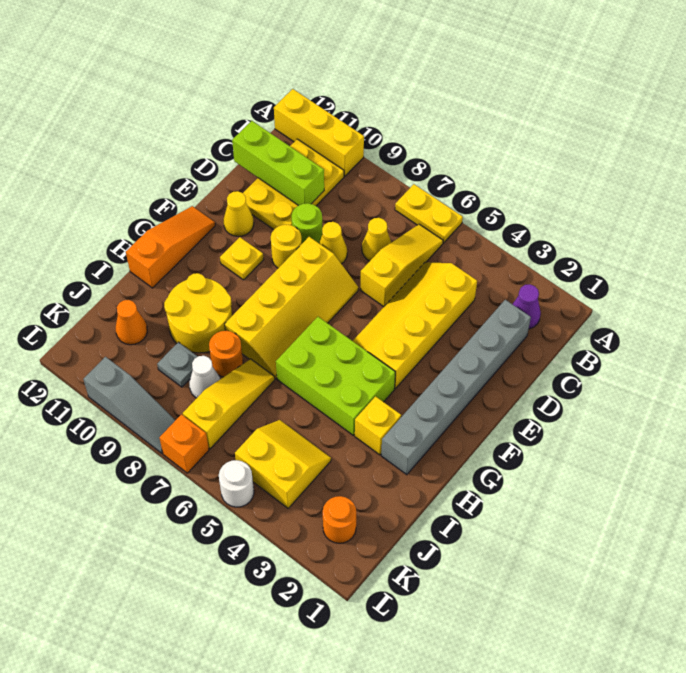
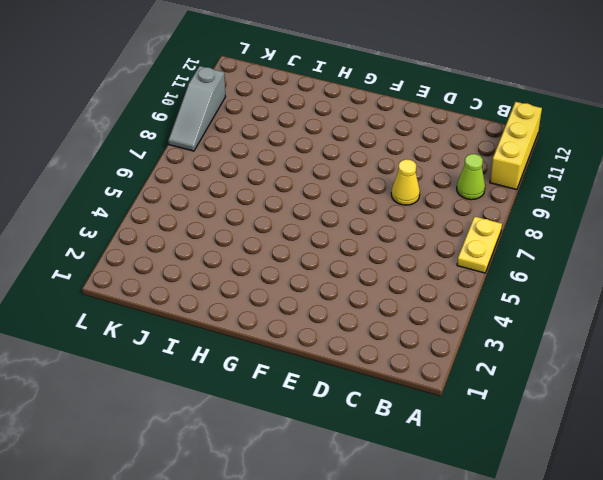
lime 1x1 cone [457,154,485,200] -> none
none -> purple 1x1 cone [513,284,541,329]
none -> yellow 1x3 slope [360,224,443,307]
none -> yellow 2x3 plate [243,139,344,230]

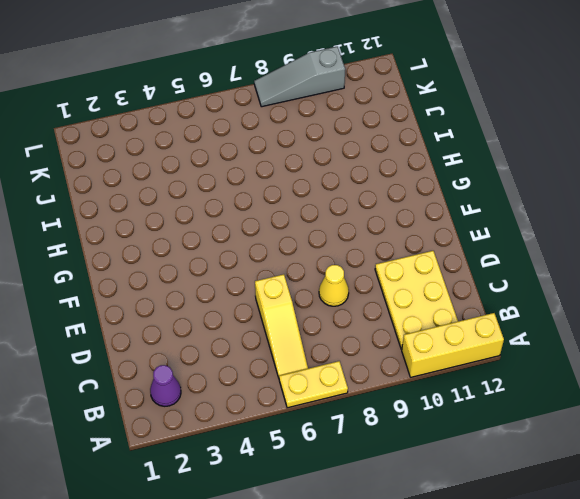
none -> grey 1x6 brick [381,300,531,475]
none -> yellow 2x4 slope [353,262,477,388]
none -> yellow 1x1 cone [362,218,391,261]

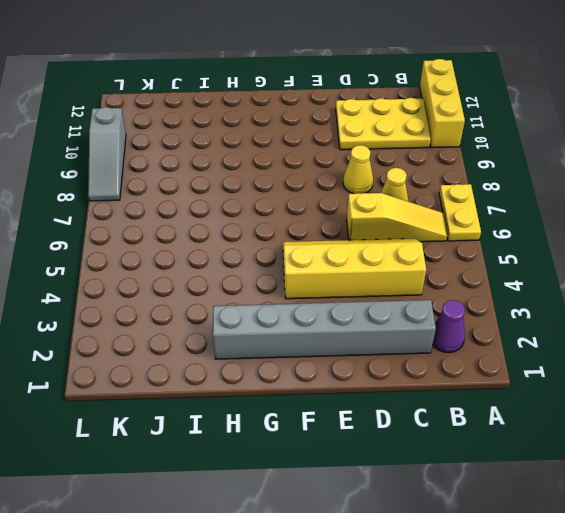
none -> lime 1x1 round brick [291,203,322,243]
none -> yellow 2x4 slope [225,237,358,378]
none -> yellow 1x1 round brick [271,225,302,268]

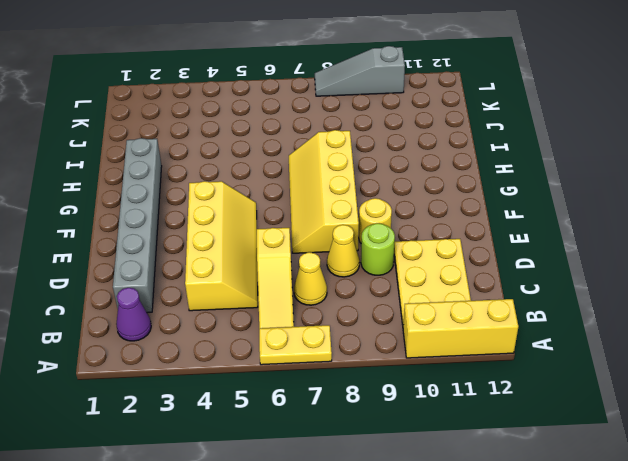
none -> yellow 1x1 cone [223,191,254,236]
none -> yellow 1x1 plate [220,237,264,280]
none -> orange 1x3 slope [126,206,215,288]

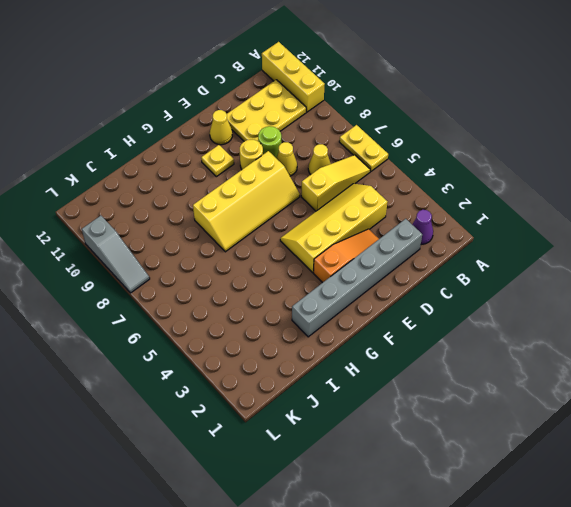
orange 1x3 slope [313,229,379,283] -> orange 1x3 slope moved to [126,206,215,288]
none -> lime 2x3 brick [276,317,395,435]
none -> yellow 1x1 brick [355,396,401,455]
none -> yellow 2x2 round brick [164,273,232,353]

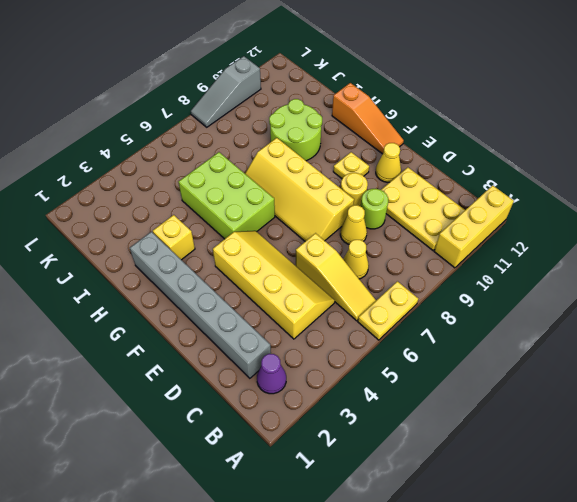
lime 2x3 brick [178,152,275,239] -> lime 2x3 brick turned to [276,317,395,435]
lime 2x2 round brick [269,99,322,161] -> yellow 2x2 round brick [164,273,232,353]
none -> yellow 1x3 slope [183,359,275,449]
none -> orange 1x1 round brick [209,331,243,377]
none -> yellow 2x2 slope [235,420,331,508]

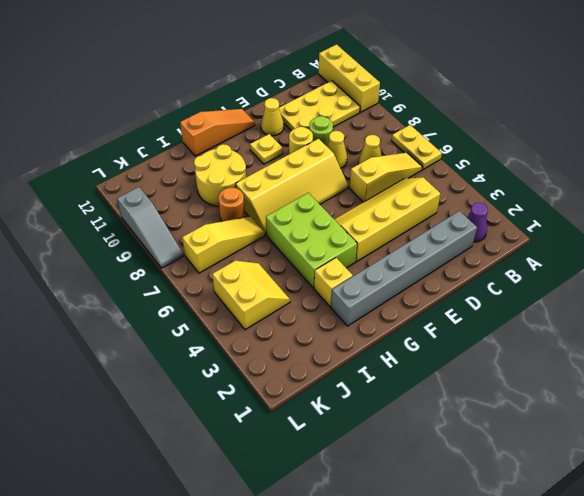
none -> white 1x1 cone [189,356,220,398]
none -> grey 1x1 plate [157,342,198,387]
none -> orange 1x1 cone [116,300,147,345]

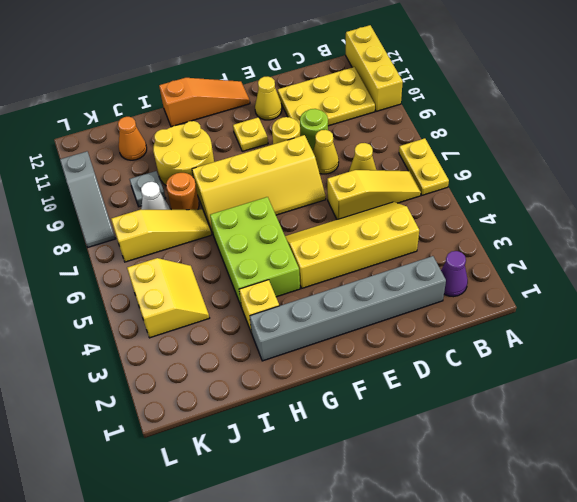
none -> orange 1x1 round brick [323,496,356,543]
none -> white 1x1 round brick [219,460,254,507]
none -> orange 1x1 brick [160,414,209,473]

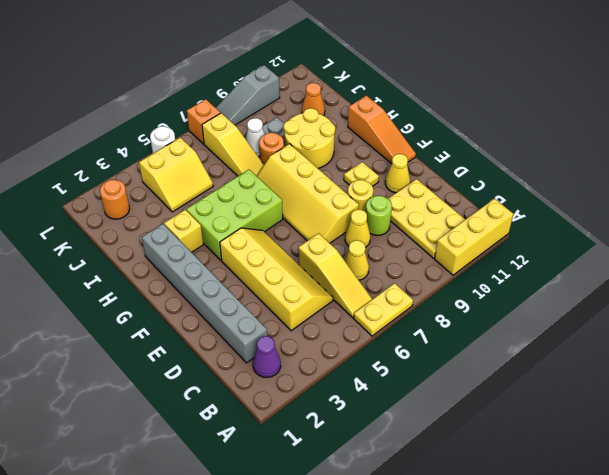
none -> lime 1x3 brick [232,121,324,206]

